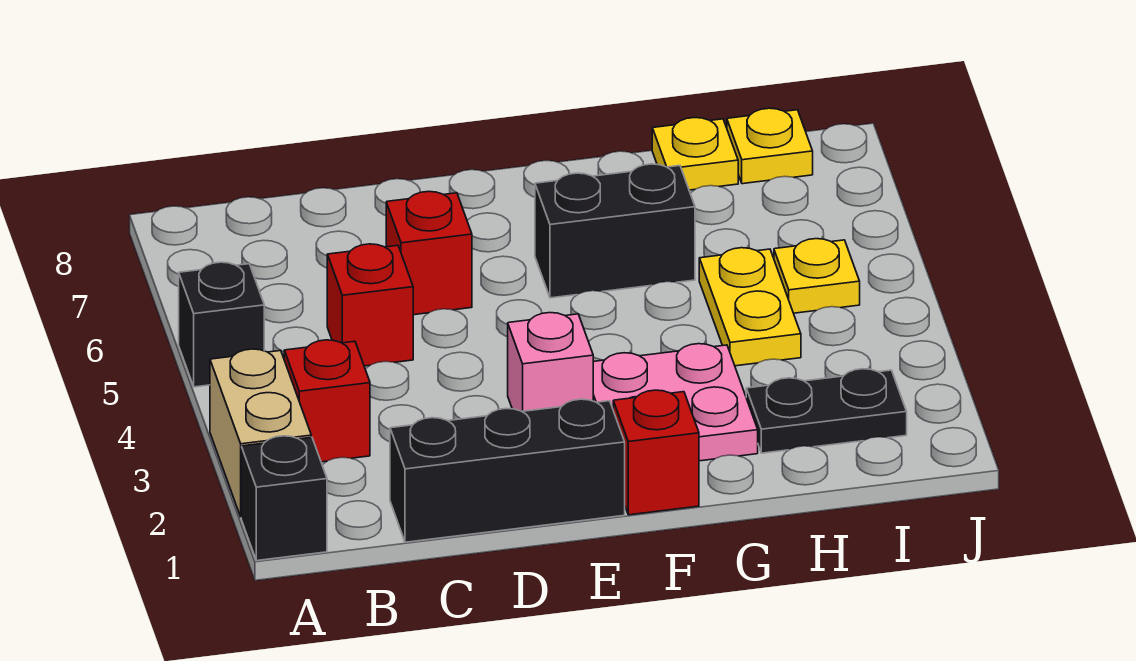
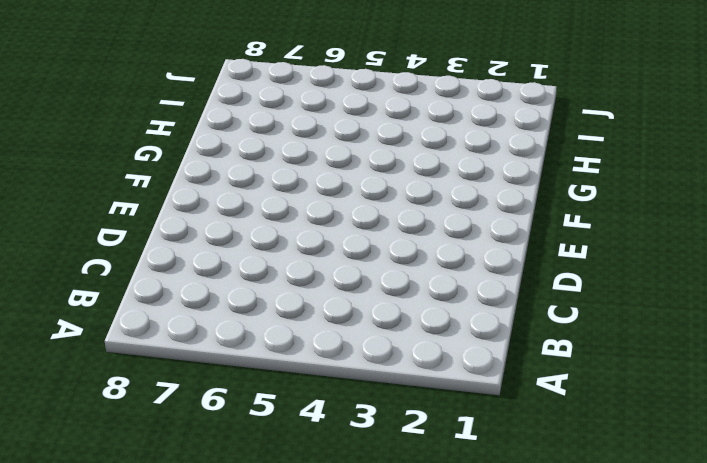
none -> black 1x1 brick [241,436,327,561]
none -> tan 1x2 brick [210,349,311,517]
none -> black 1x1 brick [179,262,264,387]

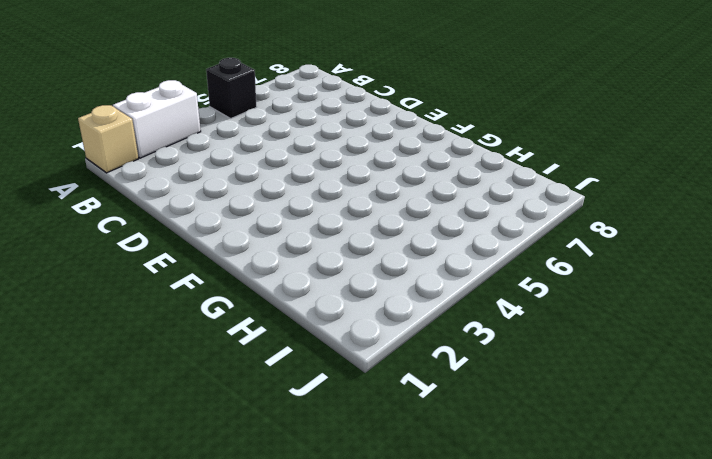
tan 1x1 brick [78,105,139,173] -> black 1x1 brick [241,436,327,561]
white 1x2 brick [113,80,201,158] -> tan 1x2 brick [210,349,311,517]
none -> red 1x1 brick [284,340,370,462]
none -> black 1x3 brick [390,399,625,542]
none -> red 1x1 brick [327,244,413,366]

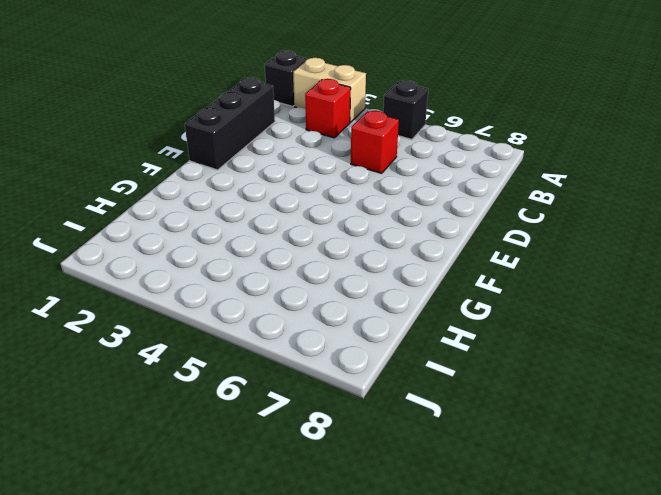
none -> red 1x1 brick [386,191,472,315]
none -> pink 1x1 brick [508,313,593,411]
none -> red 1x1 brick [613,390,699,515]

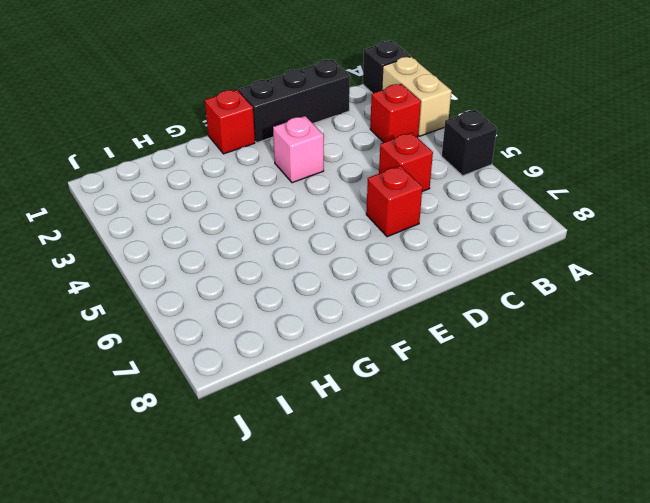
none -> pink 2x2 plate [593,344,758,461]
none -> black 1x2 brick [535,164,695,298]
none -> black 1x2 plate [746,369,907,453]

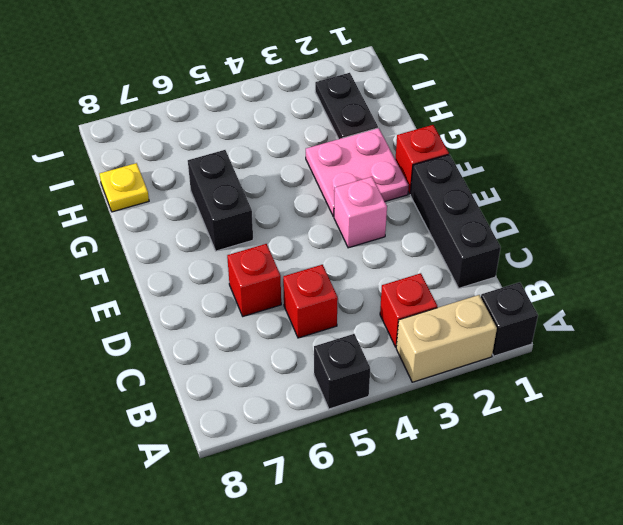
none -> yellow 1x2 plate [699,248,801,366]
none -> yellow 1x1 plate [774,239,860,313]
none -> yellow 1x1 plate [727,108,813,184]

